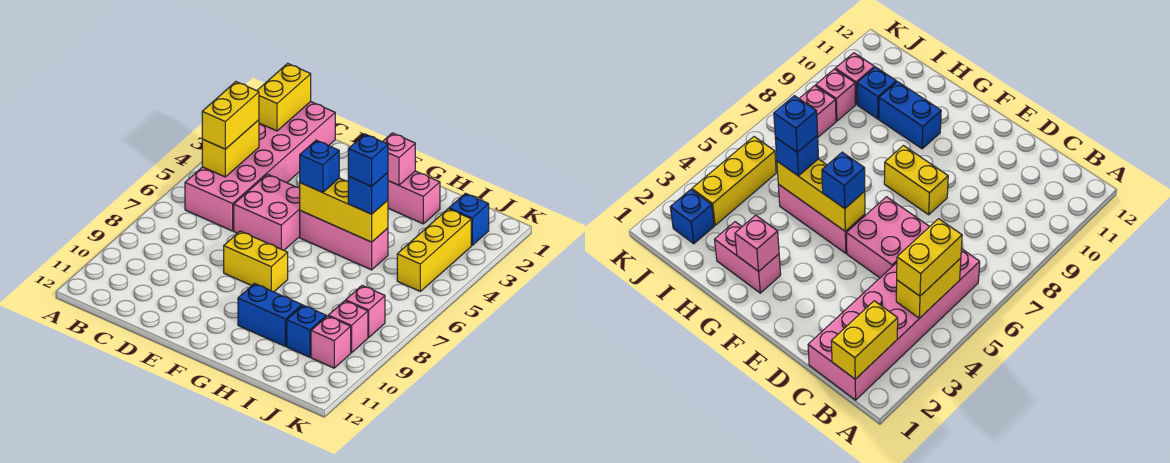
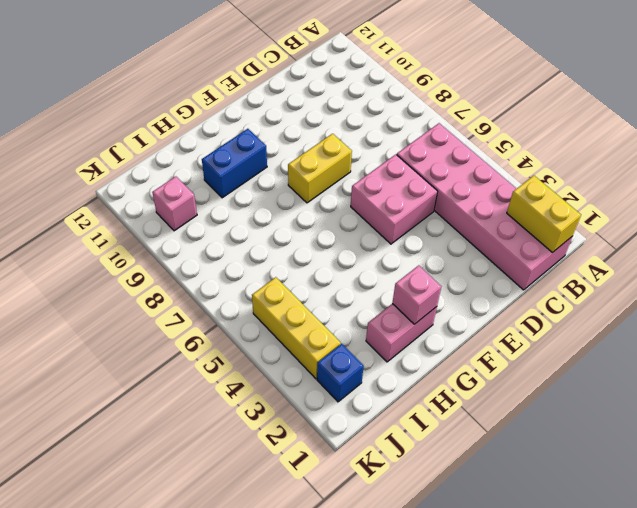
none -> pink 1x3 brick [300,211,388,270]
none -> blue 1x1 brick [287,305,326,357]
none -> pink 1x1 brick [346,285,385,337]

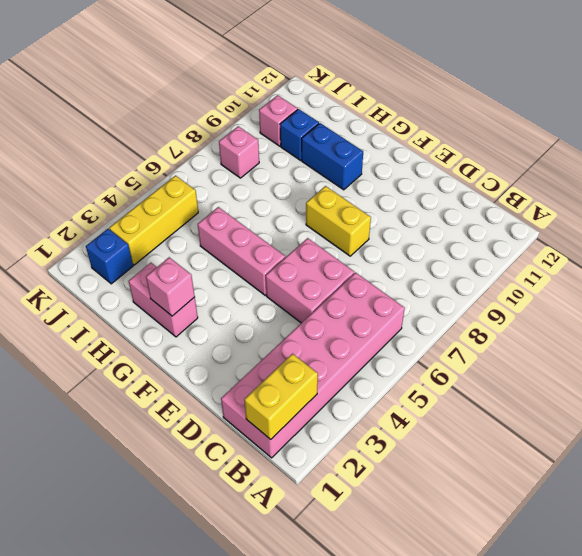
none -> pink 1x1 brick [328,301,368,353]
none -> yellow 1x2 brick [202,120,259,177]
none -> yellow 1x3 brick [300,178,388,242]

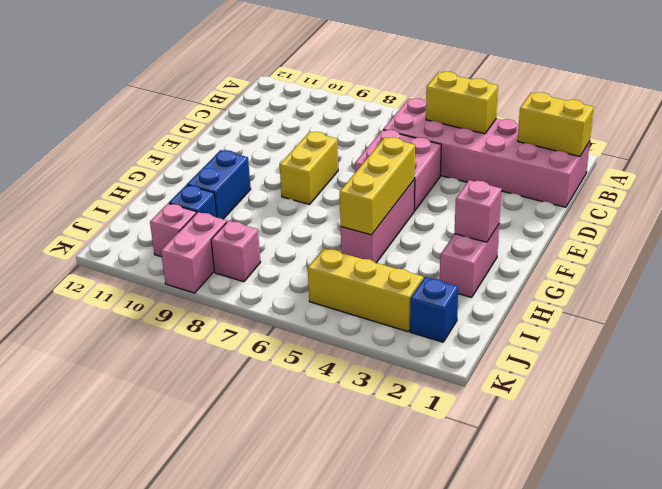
pink 1x2 brick [161,212,227,293] -> pink 1x1 brick [328,301,368,353]
none -> yellow 1x2 brick [202,82,259,149]
none -> blue 1x1 brick [300,140,339,193]
none -> blue 1x1 brick [348,172,388,214]

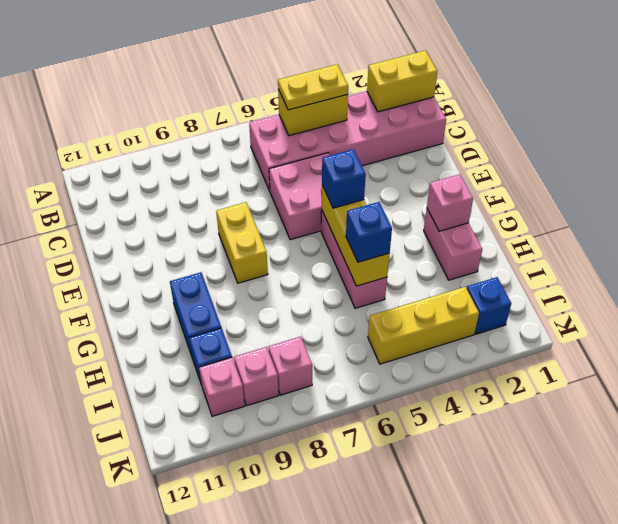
yellow 1x2 plate [278,64,348,110] -> yellow 1x2 brick [202,82,259,149]
none -> blue 1x1 brick [348,134,388,186]

